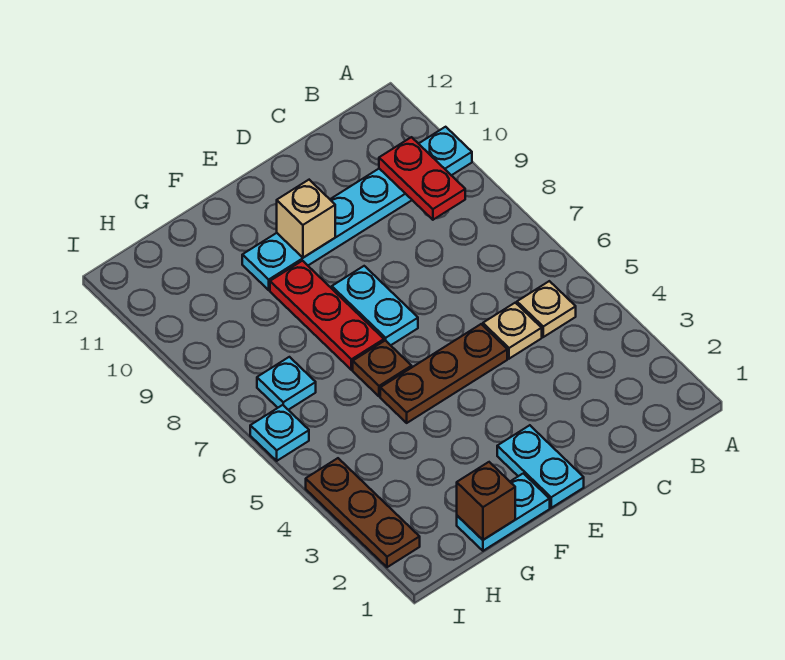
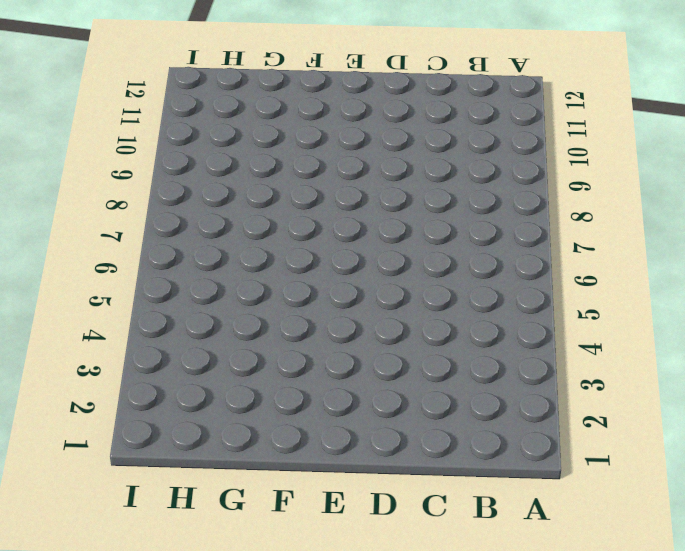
none -> cyan 1x6 plate [242,127,472,290]
none -> tan 1x1 plate [517,281,576,337]
none -> tan 1x1 plate [483,303,542,359]

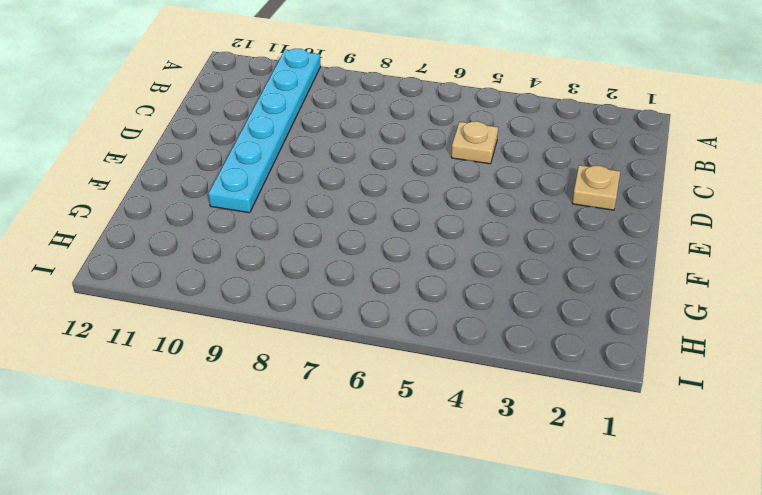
tan 1x1 plate [572,165,620,210] -> tan 1x1 plate moved to [517,281,576,337]
none -> brown 1x3 plate [380,324,507,423]
none -> cyan 1x2 plate [497,425,584,508]
none -> cyan 1x2 plate [332,266,418,345]

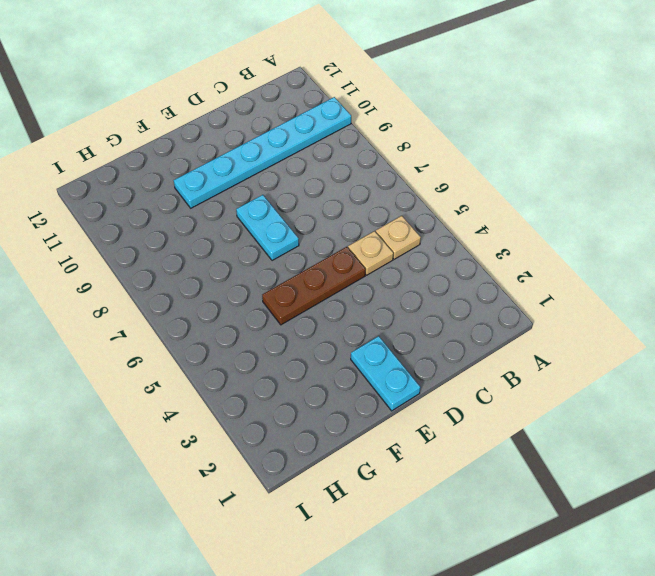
none -> cyan 1x2 plate [457,473,550,551]
none -> brown 1x1 plate [353,340,412,396]
none -> red 1x3 plate [270,261,384,370]

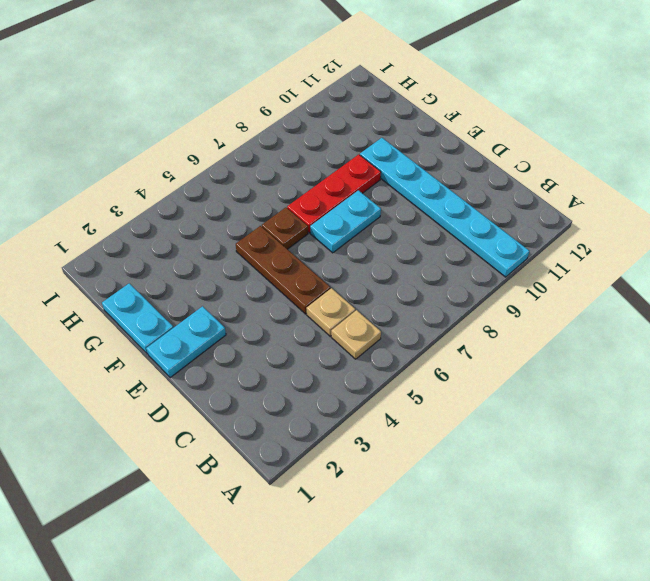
none -> cyan 1x1 plate [257,357,316,410]
none -> brown 1x3 plate [306,458,420,567]
none -> cyan 1x1 plate [250,405,309,461]

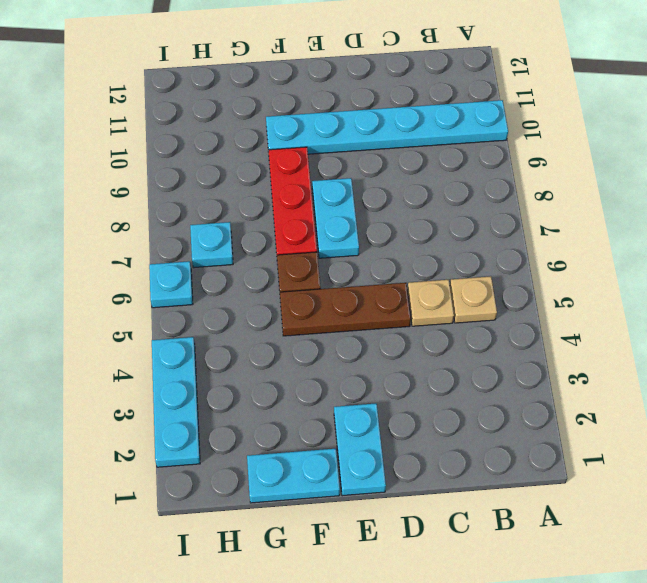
cyan 1x3 plate [152,337,200,467] -> brown 1x3 plate [306,458,420,567]
none -> red 1x2 plate [379,137,465,220]
none -> tan 1x1 brick [277,180,335,258]
none -> brown 1x1 brick [457,462,515,540]

